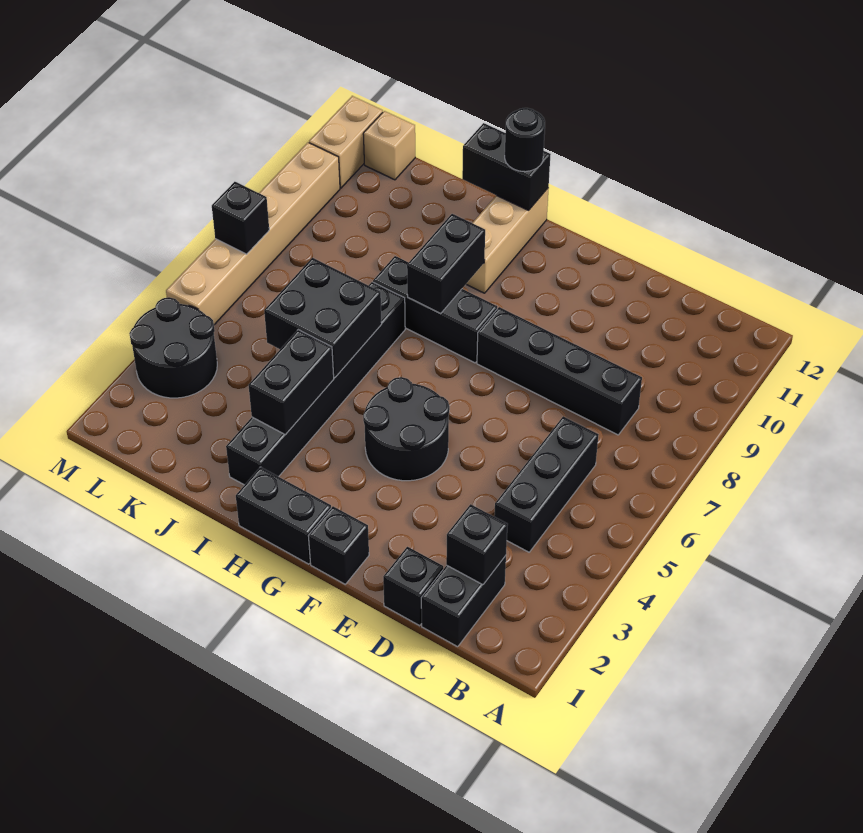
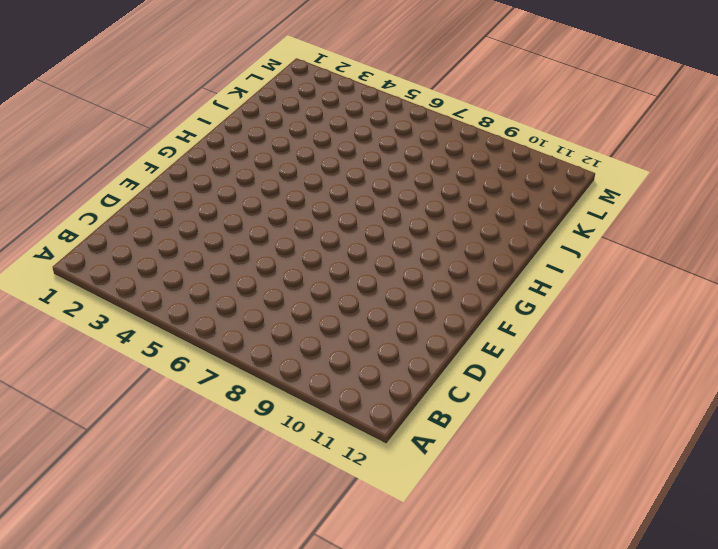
none -> black 1x2 brick [421,556,506,647]
none -> black 1x3 brick [494,416,599,552]
none -> black 1x4 brick [477,307,642,435]

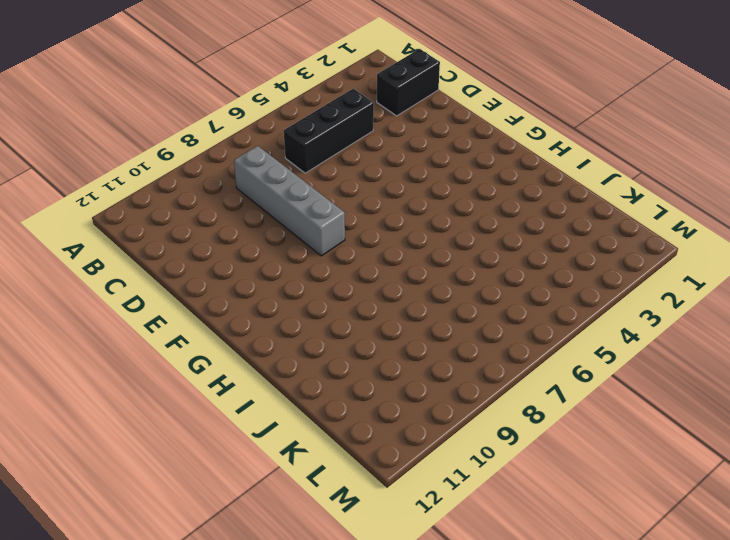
grey 1x4 brick [234,146,345,256] -> black 1x4 brick [477,307,642,435]
none -> black 1x1 brick [383,547,443,626]
none -> black 1x1 brick [309,506,369,584]
none -> black 2x2 round brick [363,377,450,481]

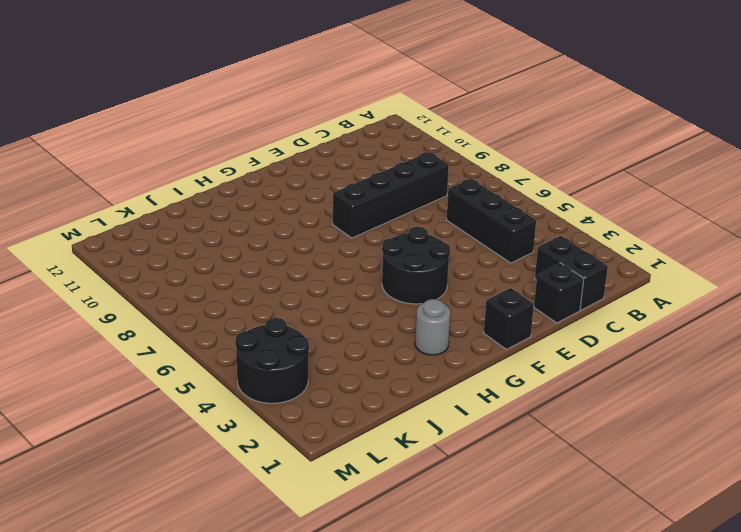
grey 1x1 round brick [415,299,450,355] -> none
none -> black 1x2 brick [236,467,331,564]
none -> black 1x3 brick [373,256,497,363]
none -> tan 1x3 brick [466,188,549,293]

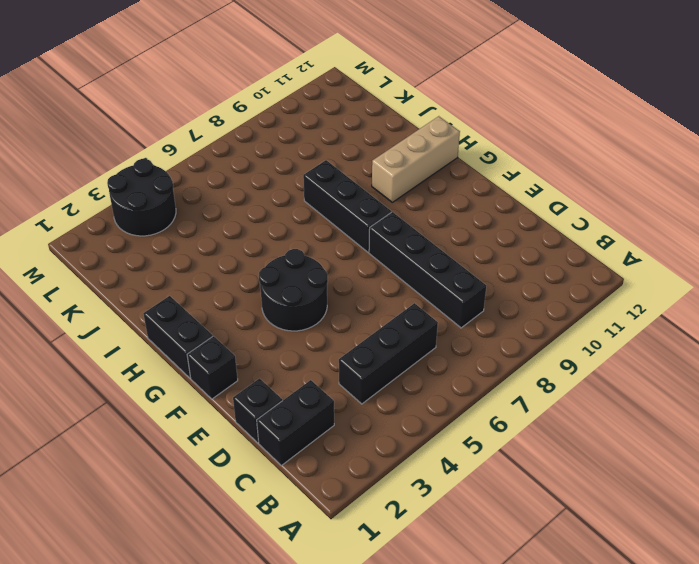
none -> black 1x6 brick [226,282,405,485]
none -> tan 1x1 brick [363,111,415,180]
none -> tan 1x6 brick [166,142,340,325]

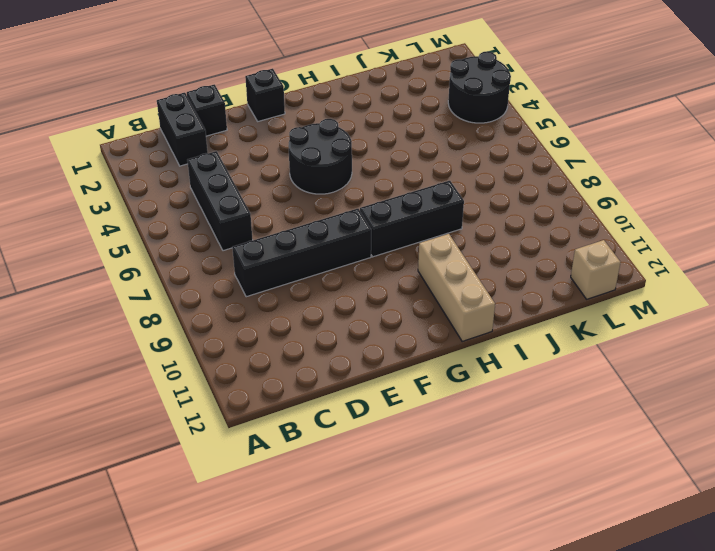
none -> black 1x2 brick [236,467,331,564]
none -> black 1x6 brick [226,282,405,485]
none -> tan 1x6 brick [166,142,340,325]

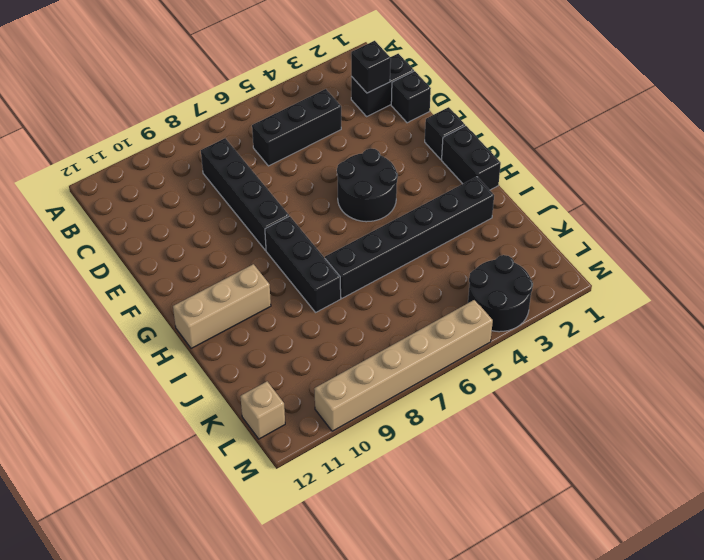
none -> tan 1x2 brick [309,96,383,188]
none -> black 1x2 brick [407,214,485,314]
none -> black 1x2 brick [462,123,551,210]

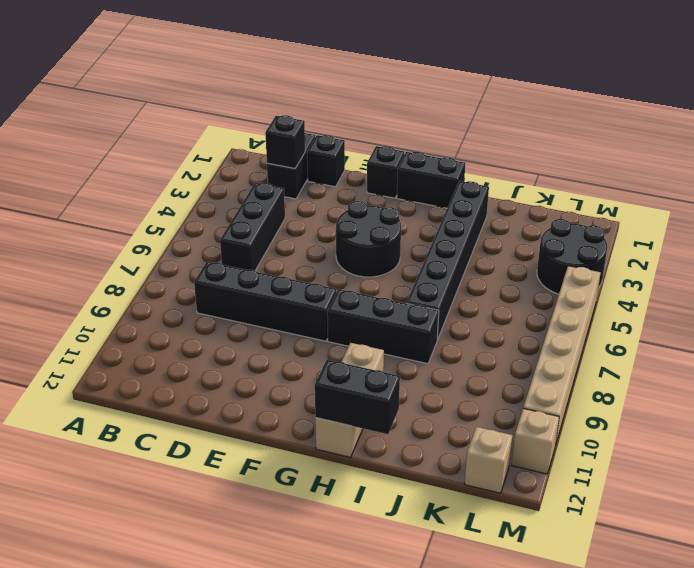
tan 1x1 brick [512,408,559,474] -> tan 1x2 brick [309,96,383,188]
none -> black 1x2 brick [407,214,485,314]
none -> black 1x2 brick [248,330,334,435]
none -> black 2x2 brick [264,258,382,378]

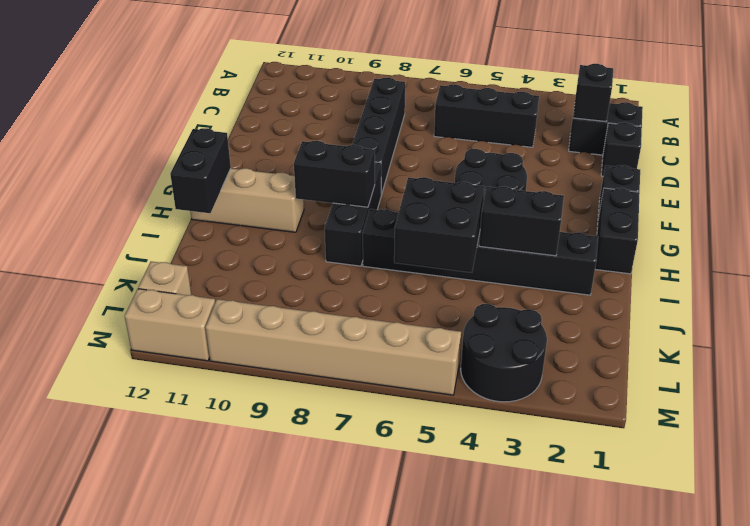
none -> black 1x1 brick [212,182,269,254]
none -> black 1x1 round brick [505,108,545,172]

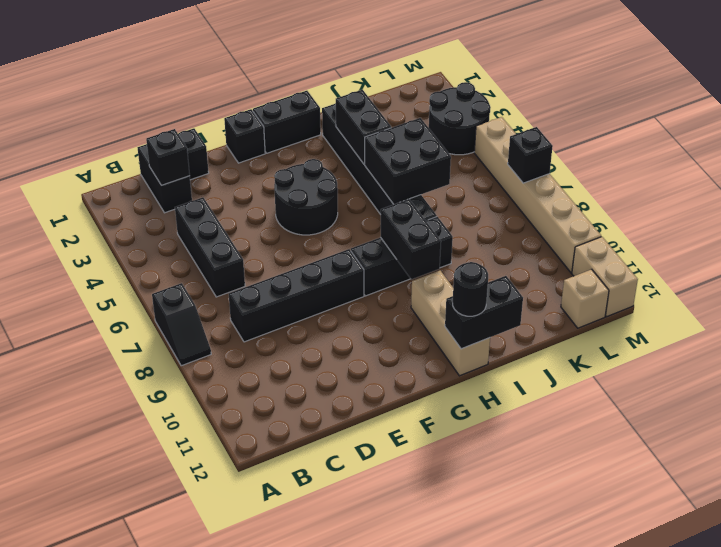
black 1x2 slope [152,283,211,366] -> none

